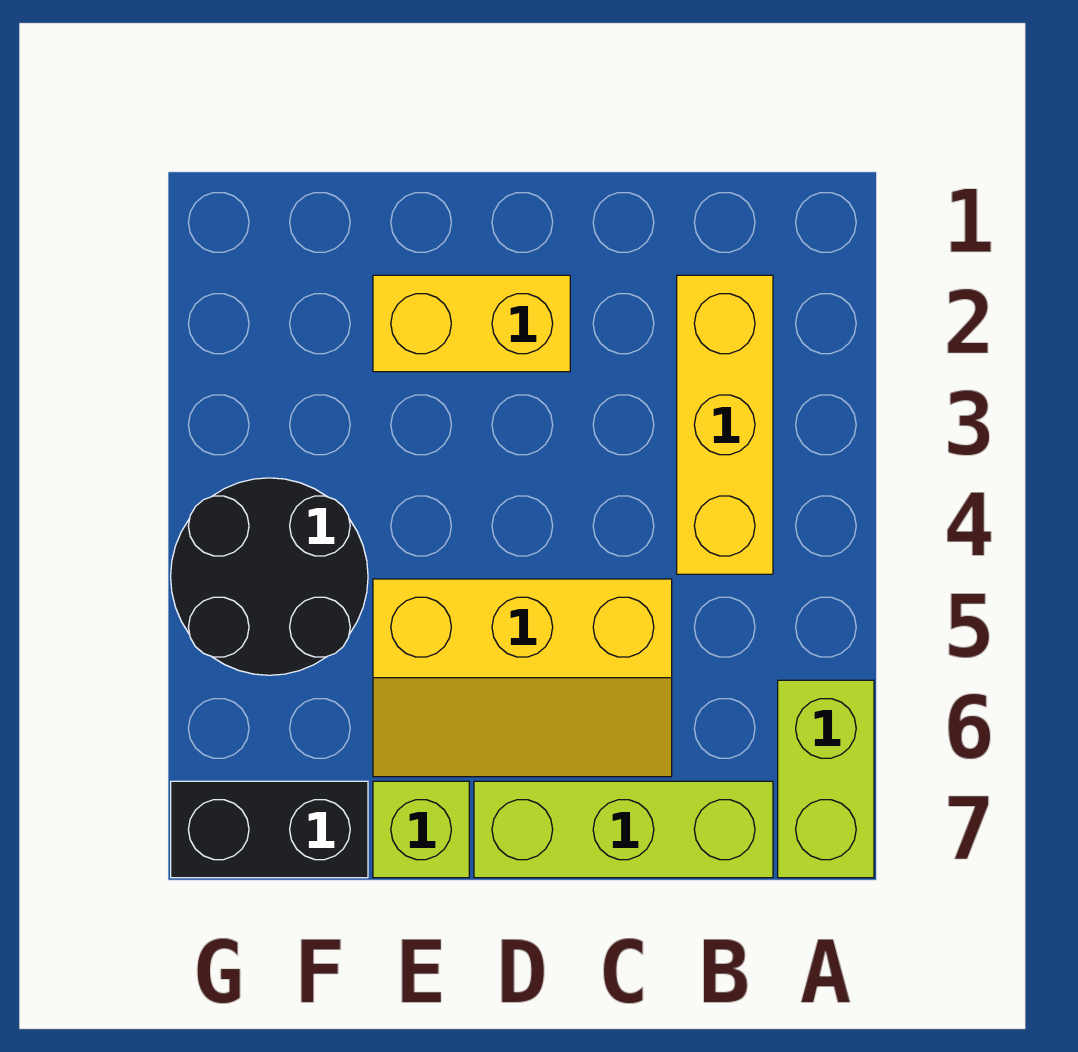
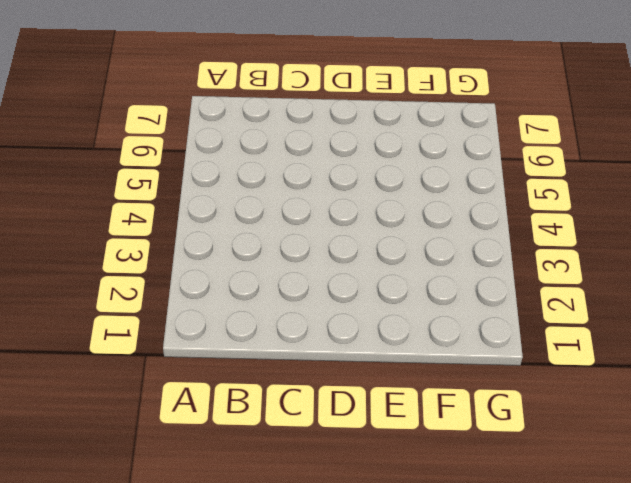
none -> lime 1x2 brick [778,680,874,878]
none -> yellow 1x3 brick [677,275,773,574]

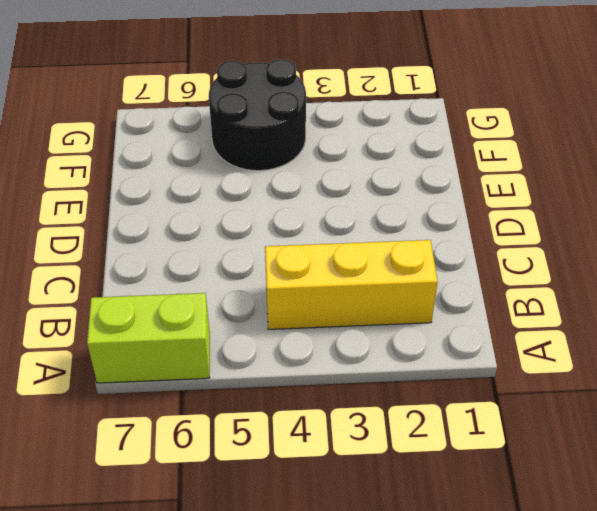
none -> lime 1x3 brick [474,781,773,878]
none -> yellow 2x3 slope [373,579,672,777]

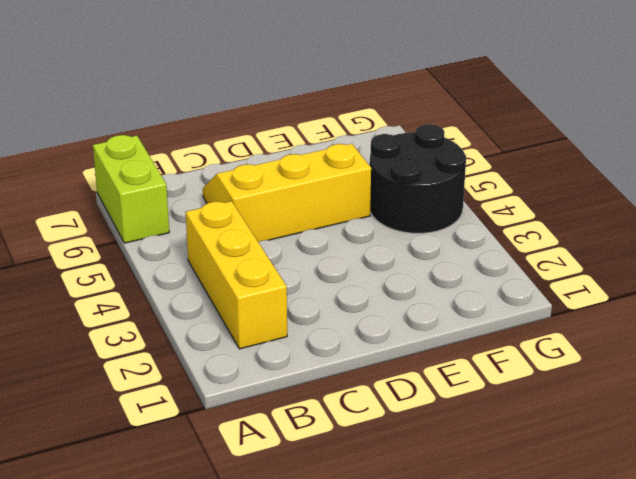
none -> lime 1x3 brick [474,781,773,878]
none -> yellow 1x2 brick [373,275,570,372]

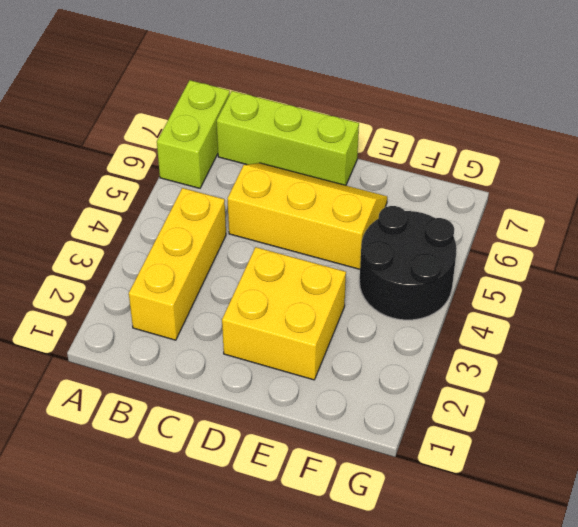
yellow 2x2 brick [222,247,346,380] -> yellow 1x2 brick [373,275,570,372]
none -> lime 1x1 brick [373,781,469,878]
none -> black 1x2 brick [171,781,368,878]

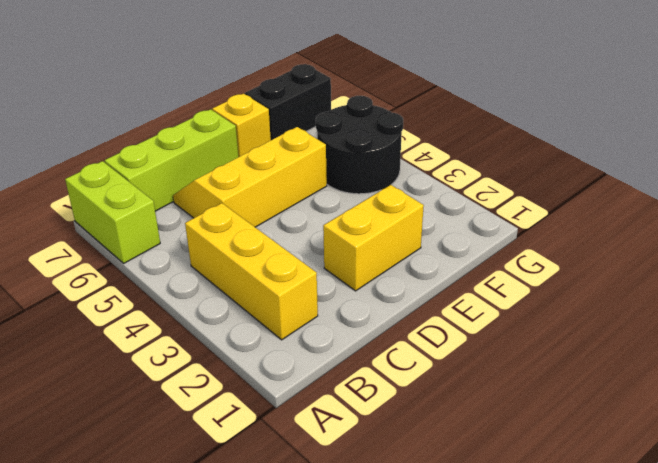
yellow 1x1 brick [212,94,271,157] -> lime 1x1 brick [373,781,469,878]

